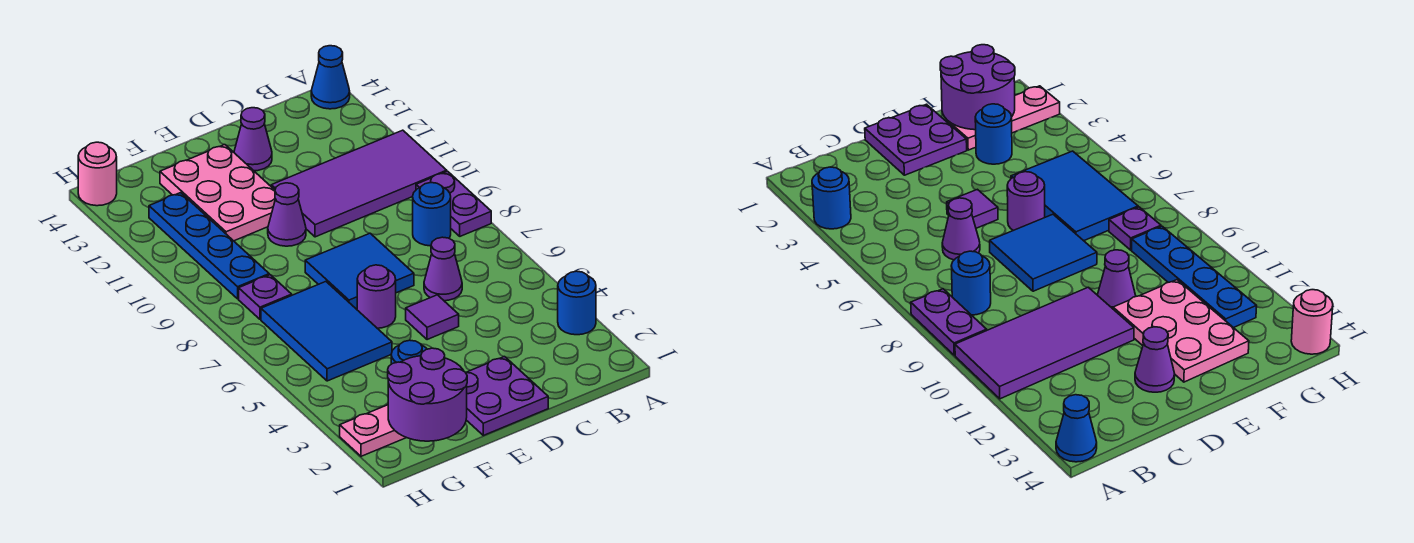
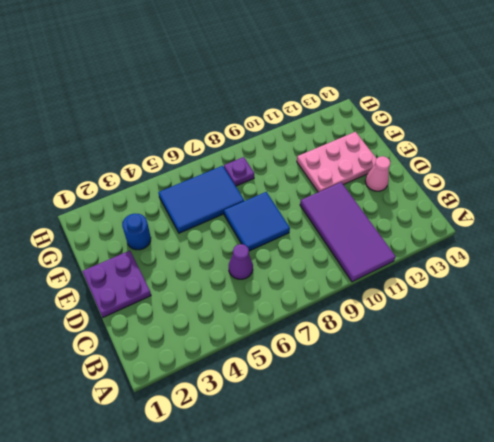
pink 1x1 cone [365,156,390,191] -> purple 1x1 cone [234,108,272,171]
none -> blue 1x1 round brick [558,271,596,335]
none -> purple 1x2 plate [416,171,491,236]
none -> blue 1x1 cone [311,46,350,109]

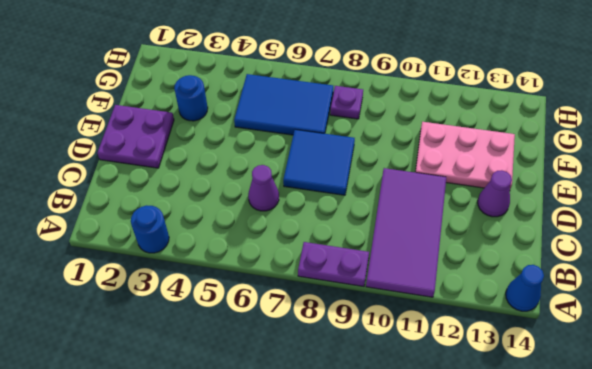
none -> blue 1x1 round brick [413,183,451,246]
none -> purple 1x1 tile [406,295,459,340]
none -> purple 1x1 round brick [357,265,396,328]

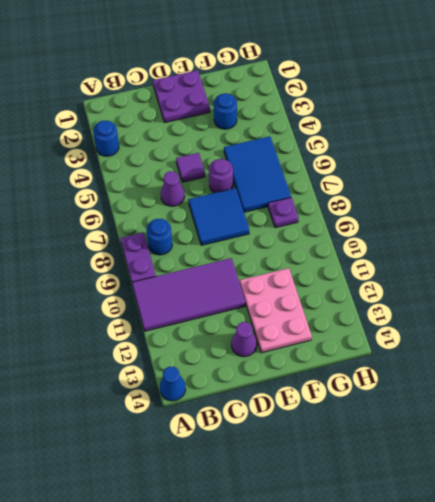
none -> purple 1x1 cone [268,183,306,246]
none -> pink 1x3 plate [340,405,406,456]
none -> blue 1x4 plate [149,193,269,299]

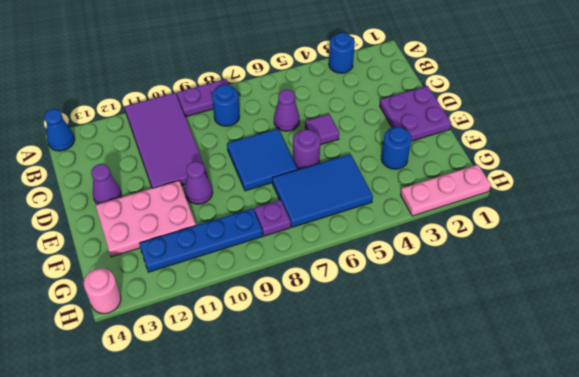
pink 1x3 plate [400,165,491,216] -> pink 1x3 plate turned to [340,405,406,456]
none -> purple 2x2 round brick [388,348,467,441]

